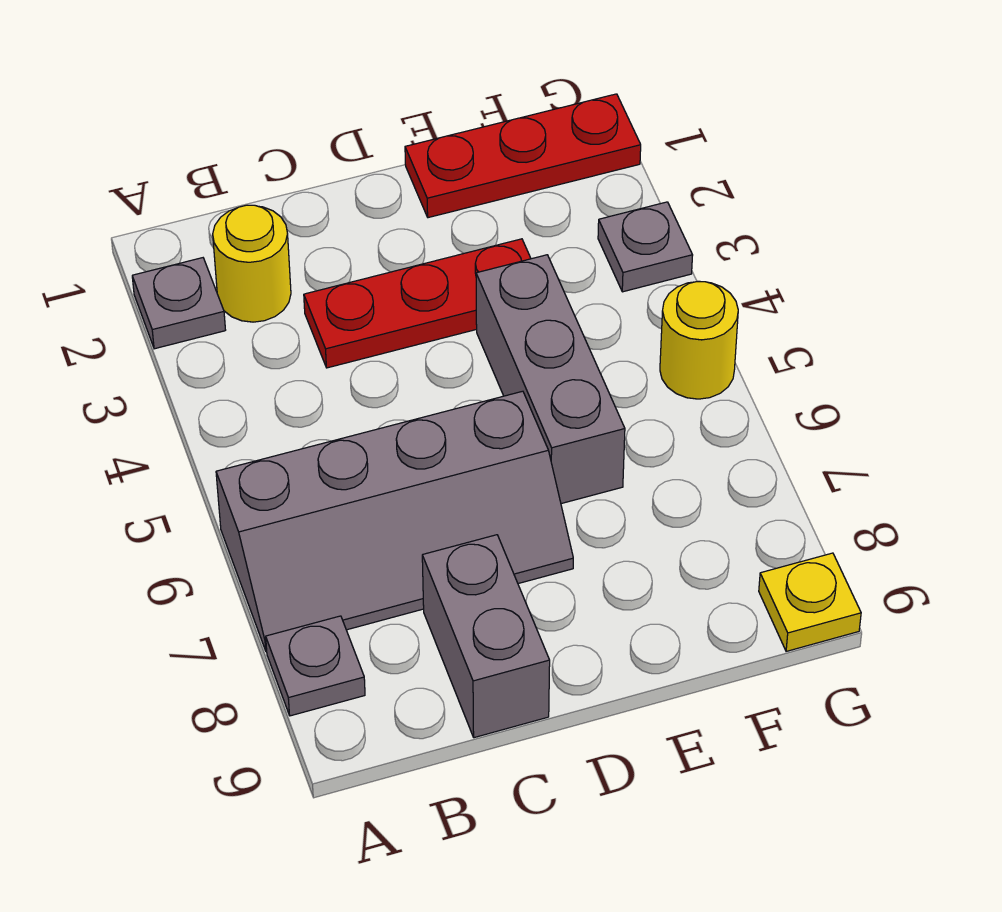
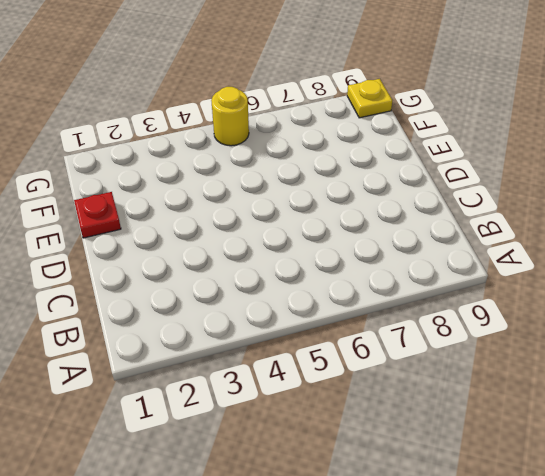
red 1x1 plate [74,192,121,238] -> red 1x3 plate [405,94,641,218]
none -> grey 1x1 plate [132,258,225,349]
none -> grey 2x4 slope [216,391,573,651]

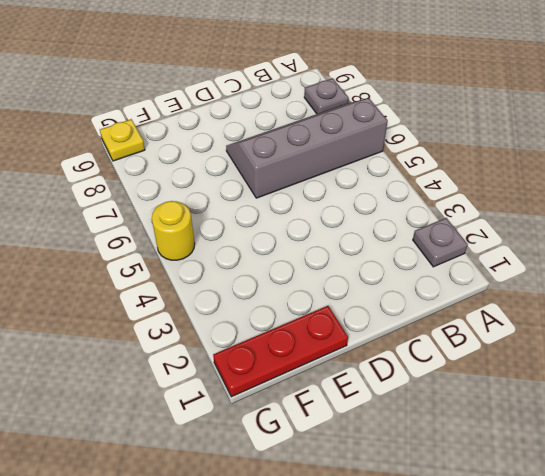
none -> yellow 1x1 round brick [213,205,291,322]
none -> red 1x3 plate [304,239,531,368]

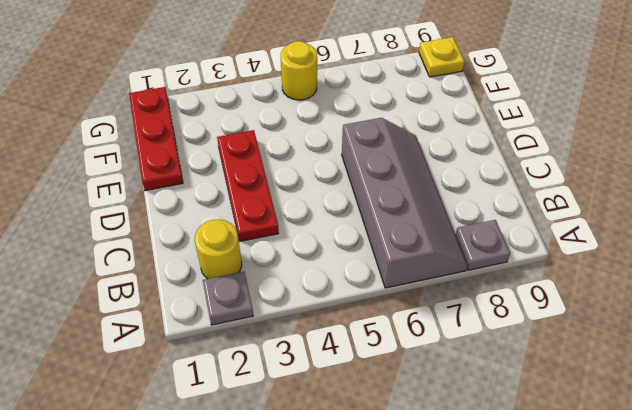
none -> grey 1x2 brick [422,535,550,738]
none -> grey 1x3 brick [476,255,625,504]

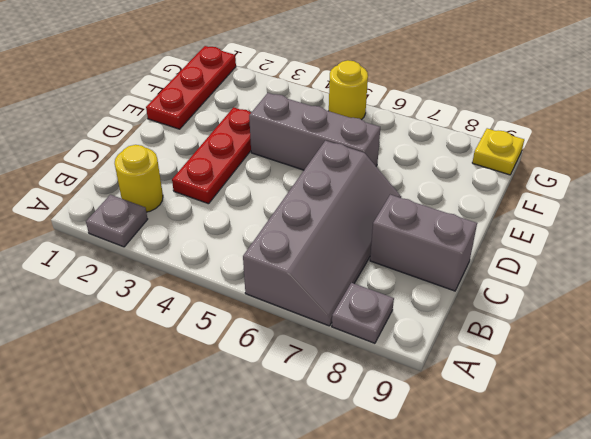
none -> grey 1x1 plate [598,202,693,292]

